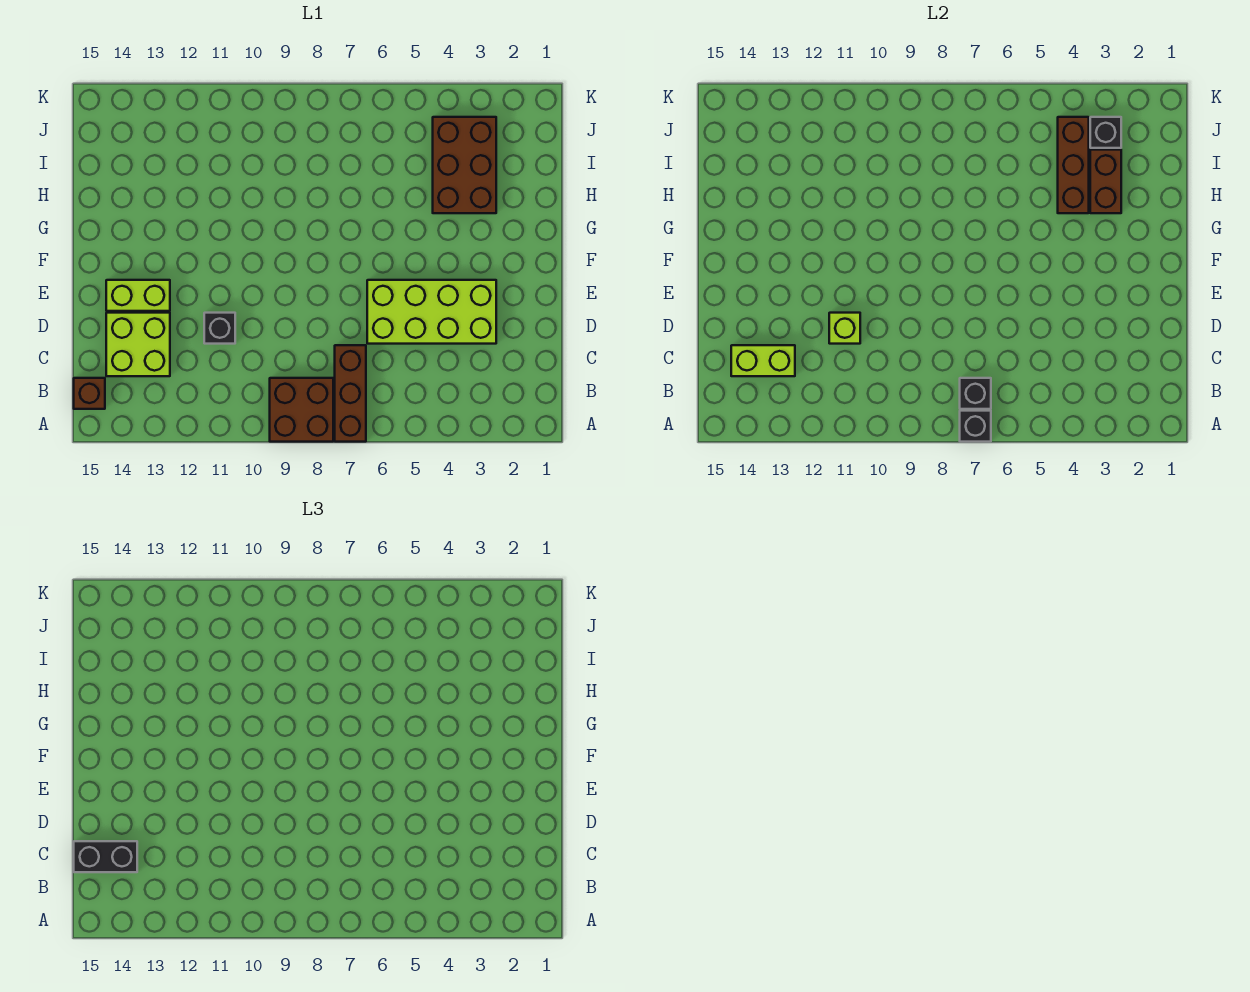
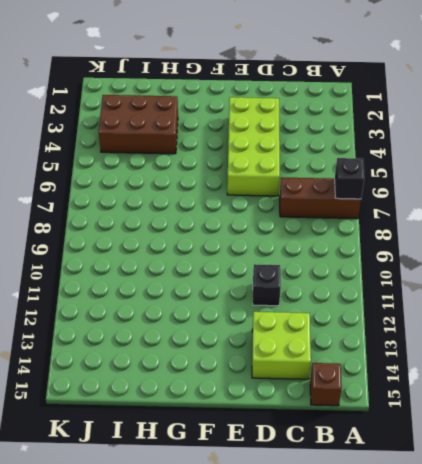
none -> brown 2x2 brick [270,378,333,442]
none -> lime 1x2 brick [106,280,170,311]
none -> black 1x1 brick [960,378,991,409]

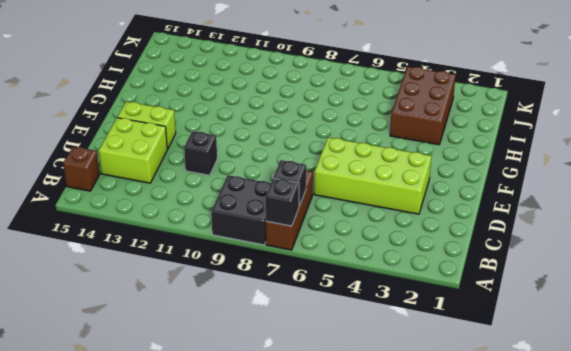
black 2x2 brick [211,175,271,245] -> brown 2x2 brick [270,378,333,442]
none -> lime 1x2 brick [731,345,795,376]
none -> lime 1x1 brick [829,313,860,344]
none -> brown 1x2 brick [1090,150,1121,213]

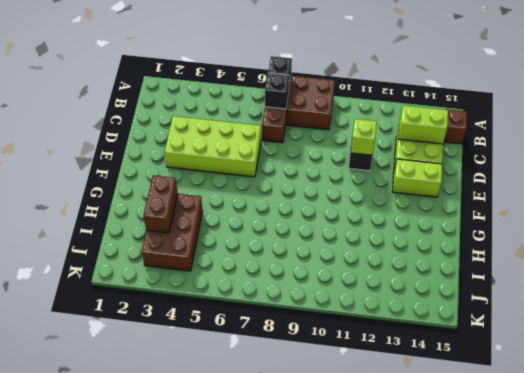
none -> brown 1x3 brick [1058,117,1089,213]
none -> black 1x1 brick [1090,117,1121,148]
none -> black 1x2 brick [74,841,137,872]

